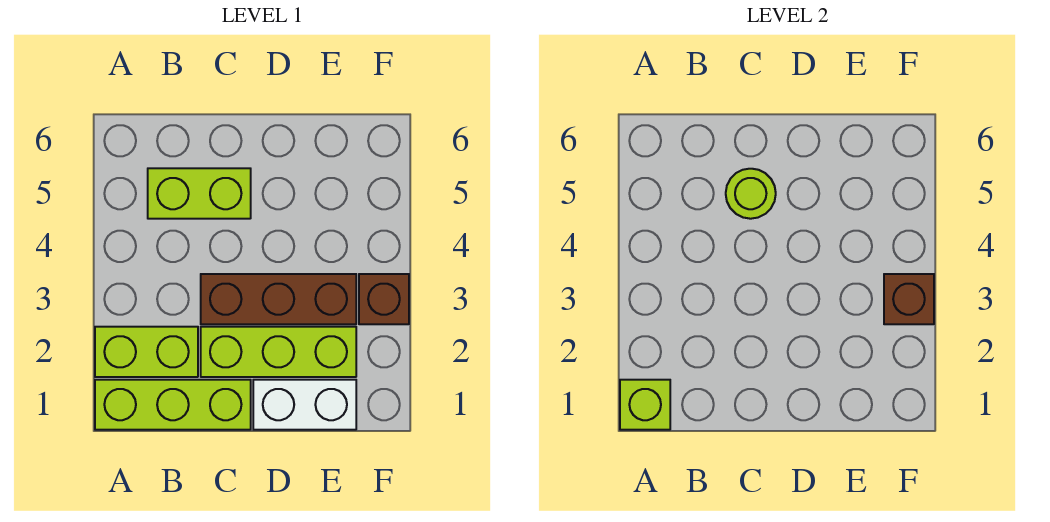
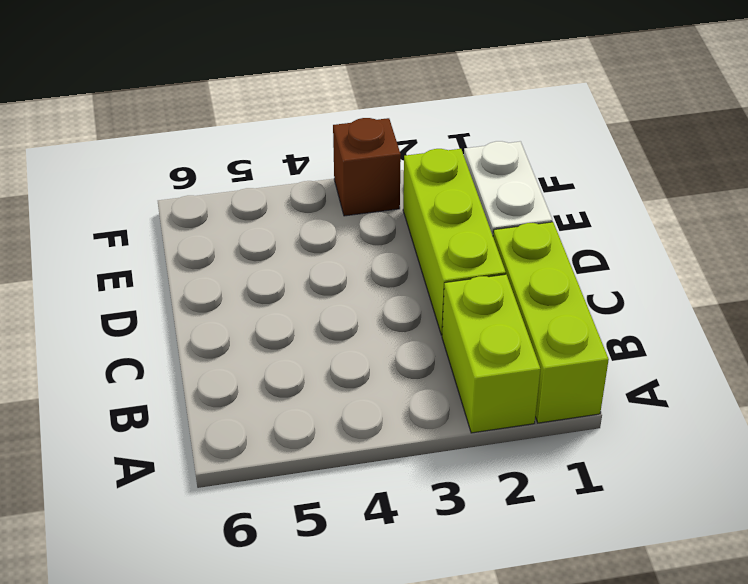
none -> lime 1x2 brick [148,168,251,219]
none -> brown 1x3 brick [201,274,356,324]

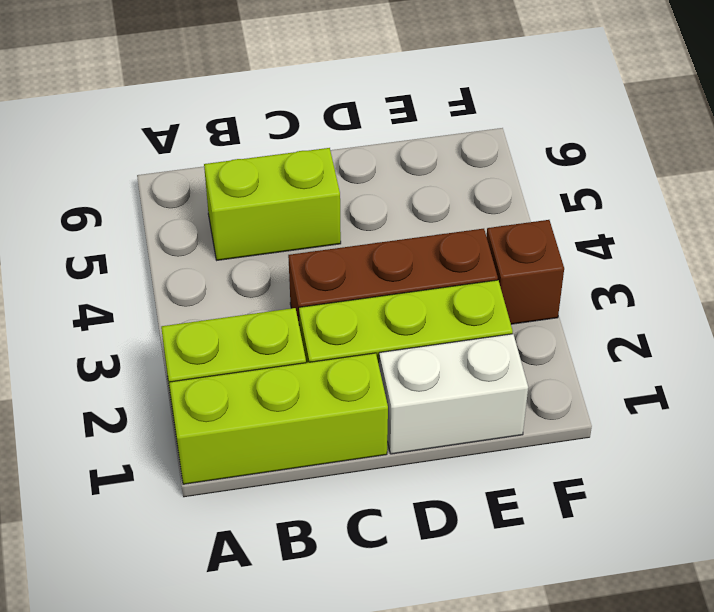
none -> lime 1x1 brick [620,380,670,430]
none -> lime 1x1 round brick [726,169,776,219]

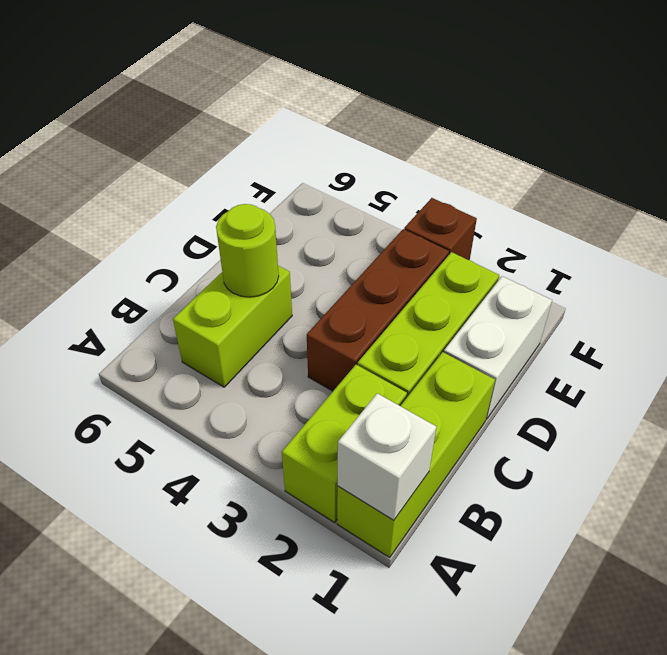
white 1x1 brick [338,393,436,520] -> lime 1x1 brick [620,380,670,430]
none -> brown 1x1 brick [884,274,934,324]

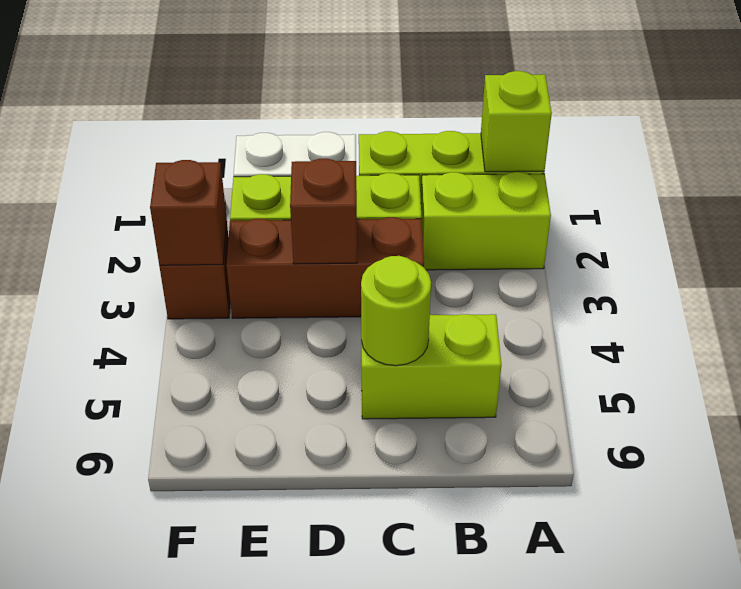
brown 1x1 brick [290,159,357,264] -> none

